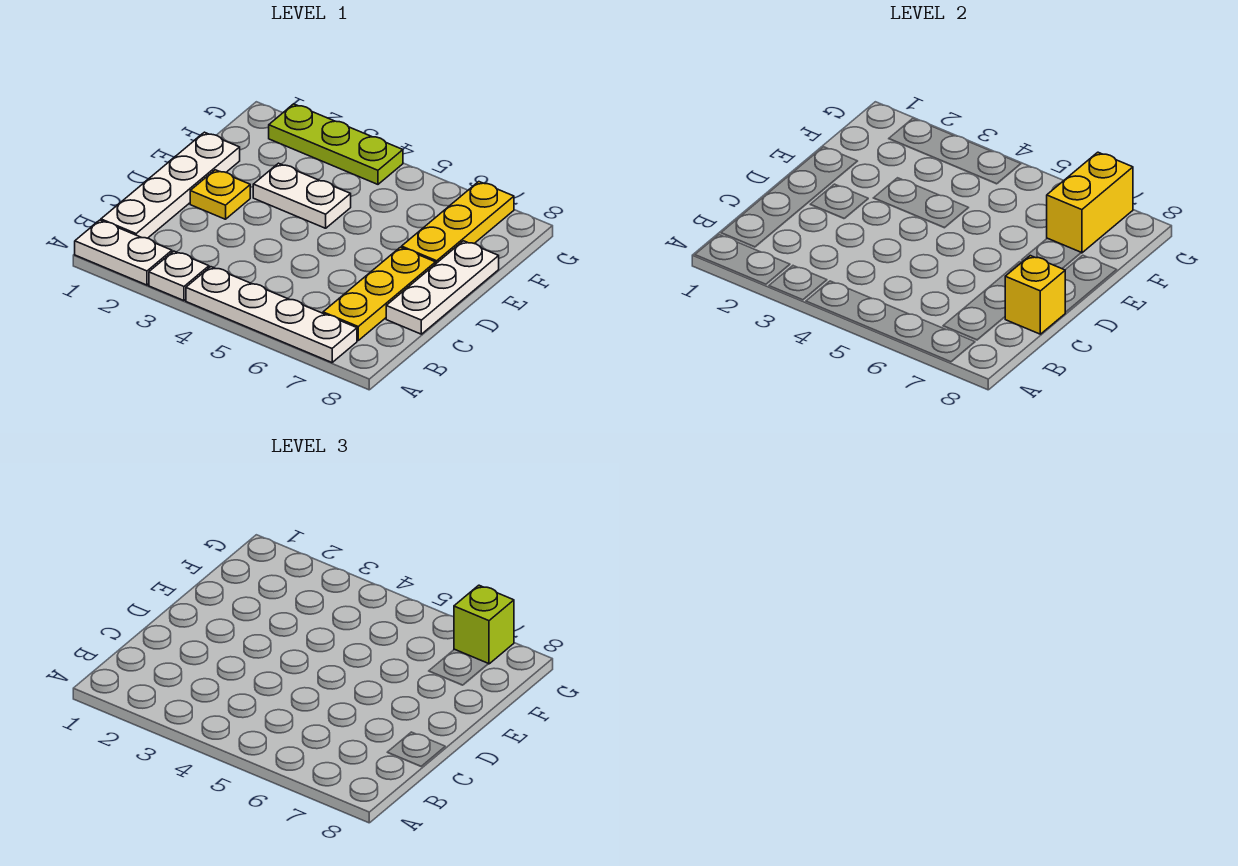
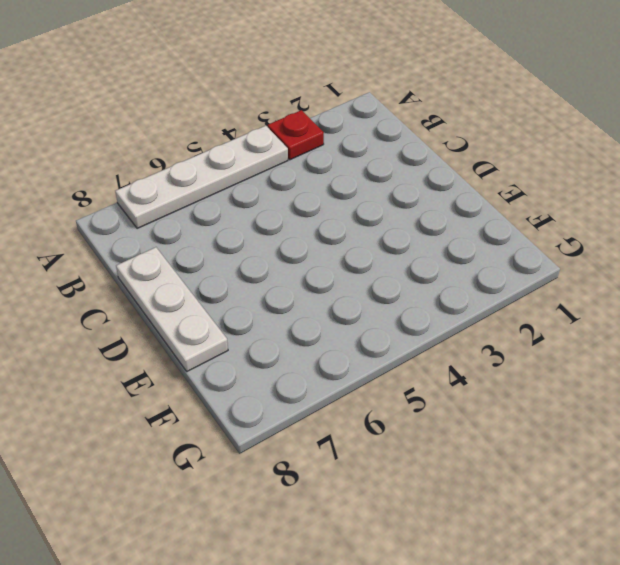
red 1x1 plate [268,110,324,160] -> white 1x1 plate [149,251,209,301]
none -> white 1x2 plate [75,220,172,285]
none -> white 1x4 plate [101,132,240,238]
none -> yellow 1x3 plate [323,247,436,341]

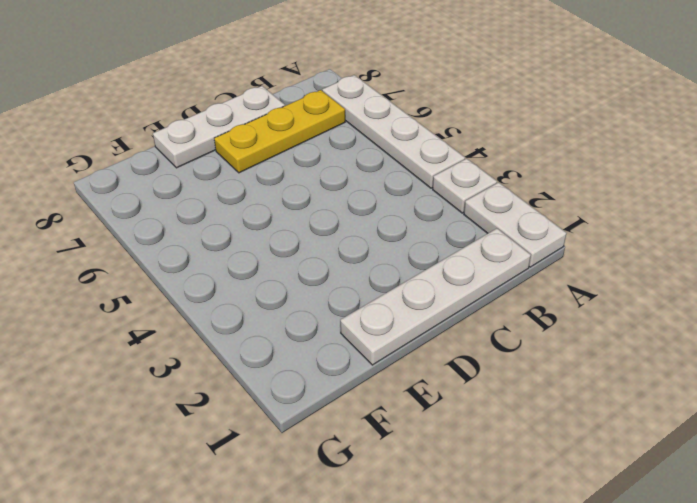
none -> yellow 1x1 plate [190,170,250,219]
none -> white 1x2 plate [253,163,351,228]
none -> yellow 1x3 plate [402,182,514,263]

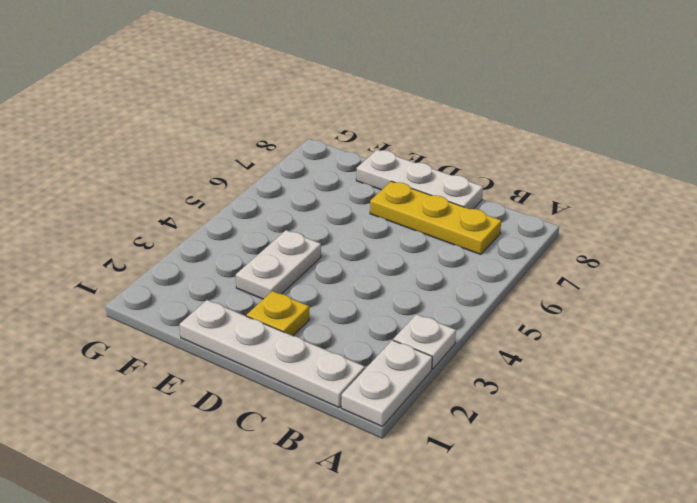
none -> white 1x4 plate [186,267,357,363]
none -> yellow 1x3 plate [402,182,514,263]
none -> lime 1x3 plate [269,104,403,184]

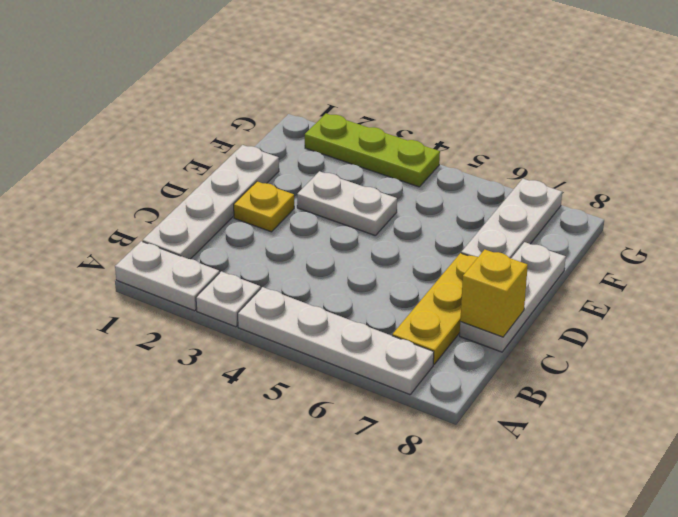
white 1x3 plate [461,179,562,258] -> yellow 1x3 plate [402,182,514,263]
none -> yellow 1x2 brick [1047,152,1133,253]
none -> lime 1x1 brick [454,585,514,664]

